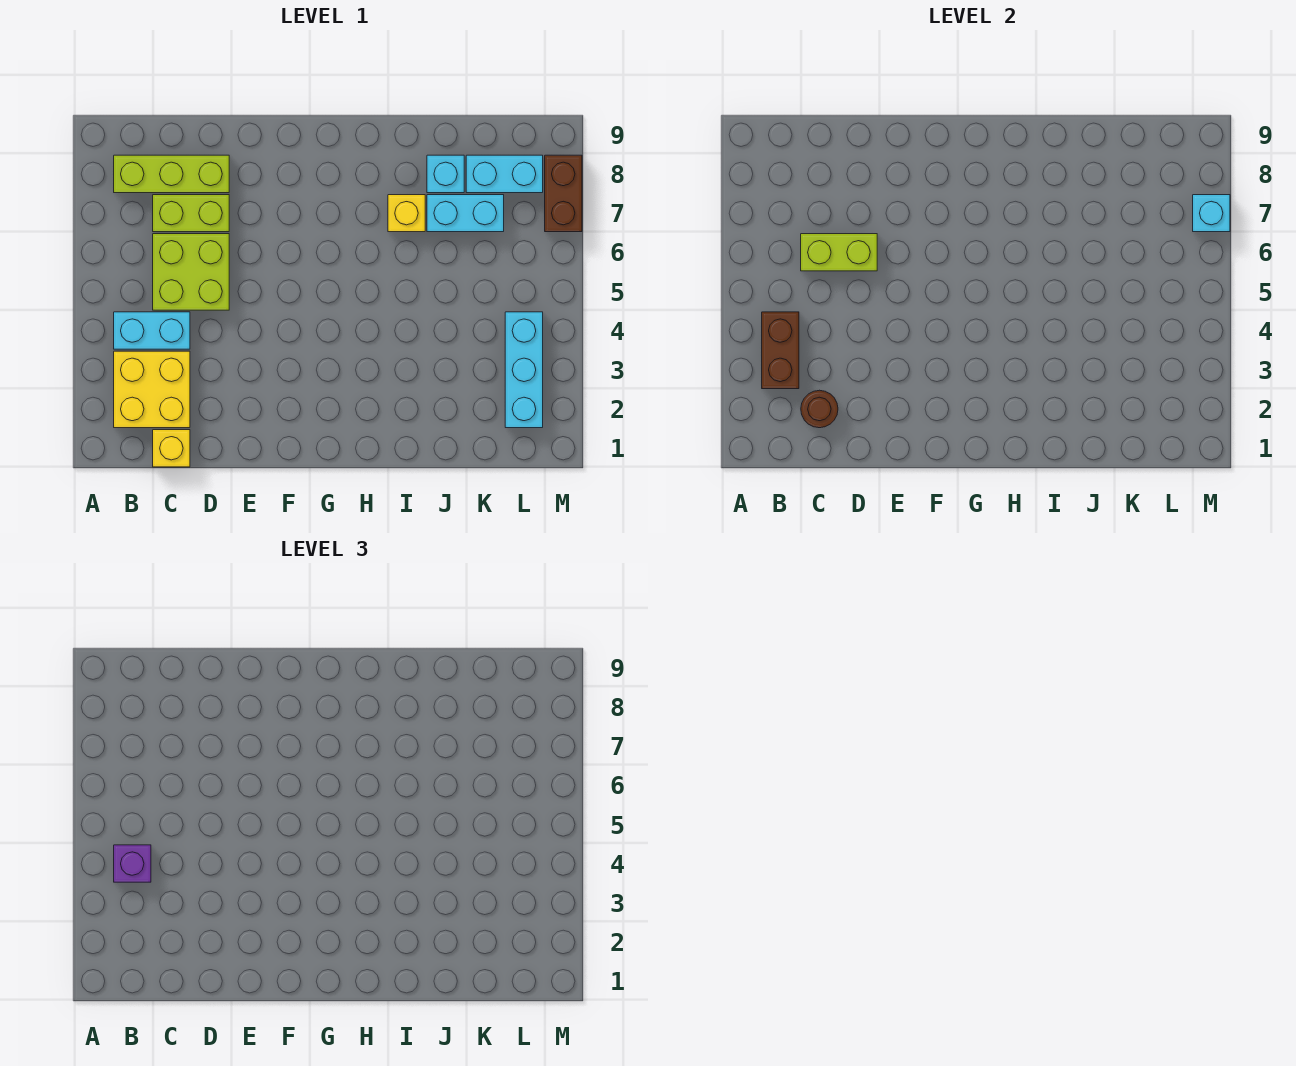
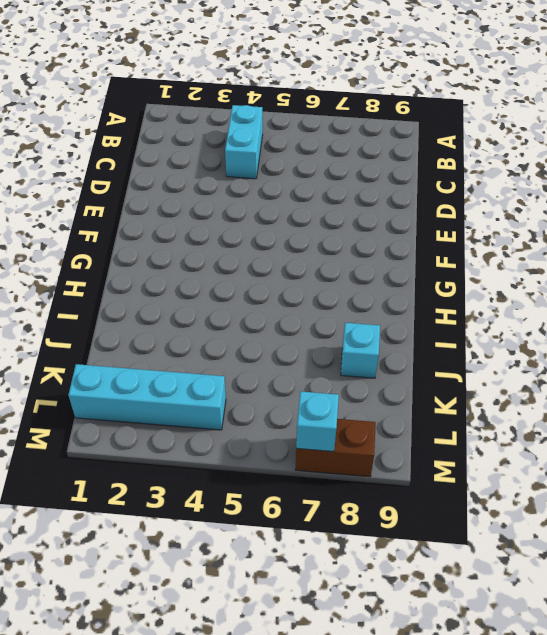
cyan 1x4 brick [68,364,226,430] -> cyan 1x3 brick [505,312,543,428]
none -> yellow 2x2 brick [114,351,190,428]
none -> lime 1x3 brick [114,155,229,193]
none -> yellow 1x1 brick [153,430,190,467]

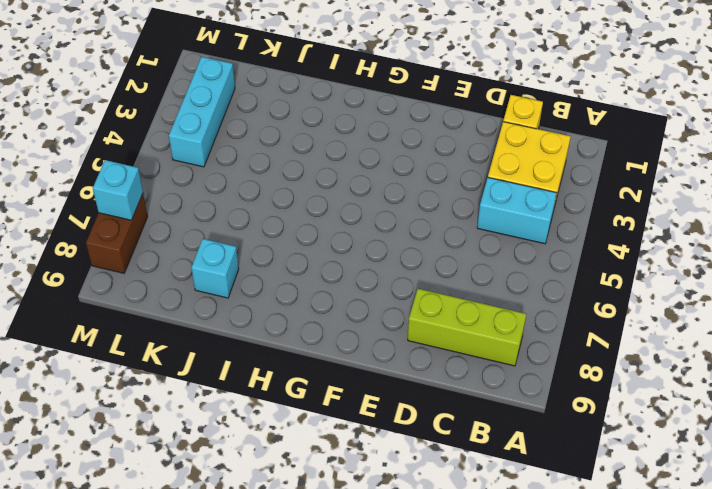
none -> lime 2x2 brick [153,234,229,310]
none -> lime 1x2 brick [153,195,229,232]
none -> yellow 1x1 brick [388,195,425,232]

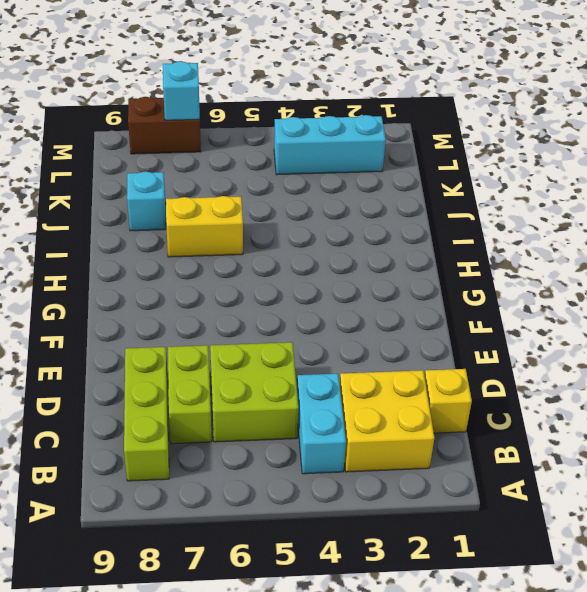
yellow 1x2 brick [166,196,243,257] -> yellow 1x1 brick [388,195,425,232]
none -> cyan 1x2 brick [427,195,504,232]
none -> cyan 1x2 brick [466,155,543,193]
none -> brown 1x2 brick [762,312,799,389]

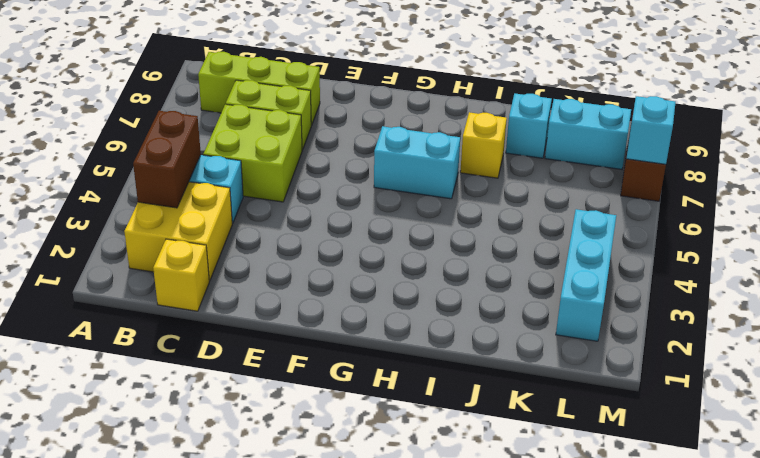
cyan 1x2 brick [374,126,460,199] -> cyan 1x2 brick moved to [427,195,504,232]
none -> brown 1x1 round brick [801,390,838,428]
none -> lime 1x2 brick [801,234,877,271]
none -> purple 1x1 brick [114,845,151,882]

